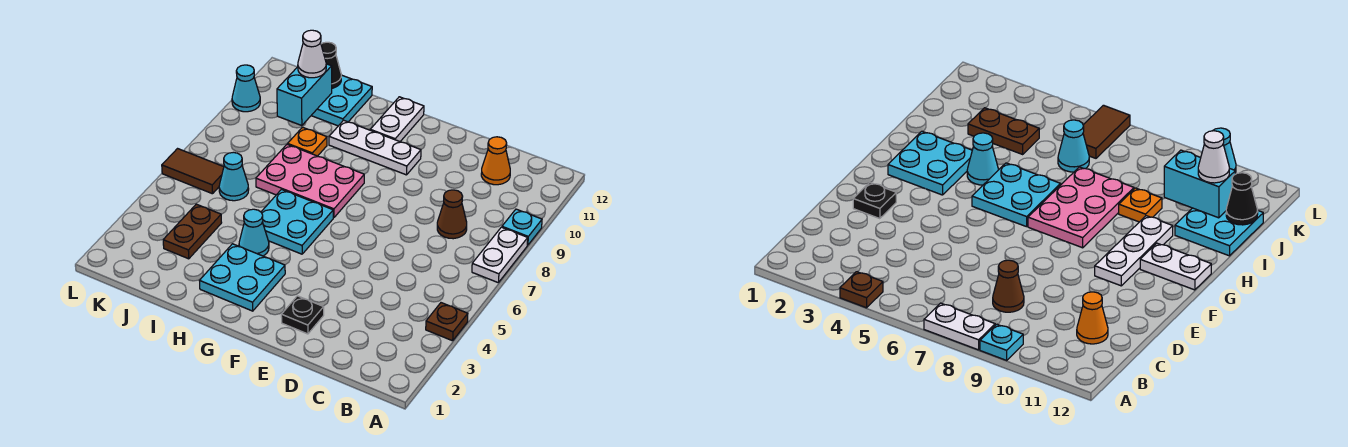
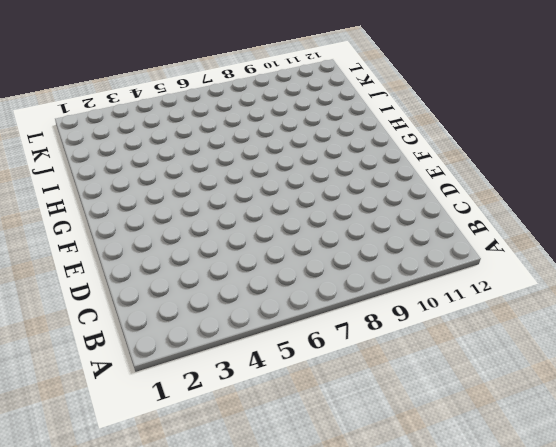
none -> brown 1x1 plate [426,303,468,341]
none -> white 1x2 plate [472,227,528,282]
none -> cyan 1x1 plate [502,209,542,245]

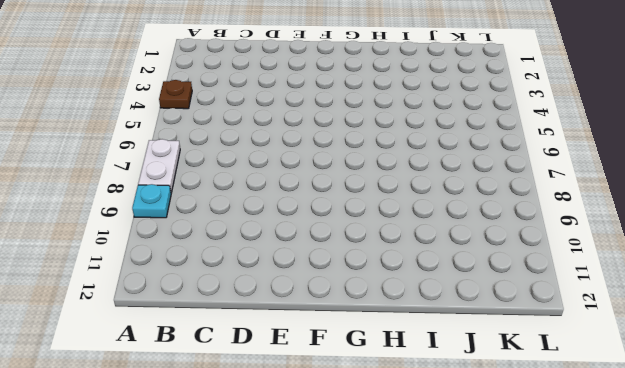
none -> brown 1x1 cone [437,190,467,239]
none -> orange 1x1 cone [481,137,510,185]
none -> black 1x1 plate [281,296,324,334]

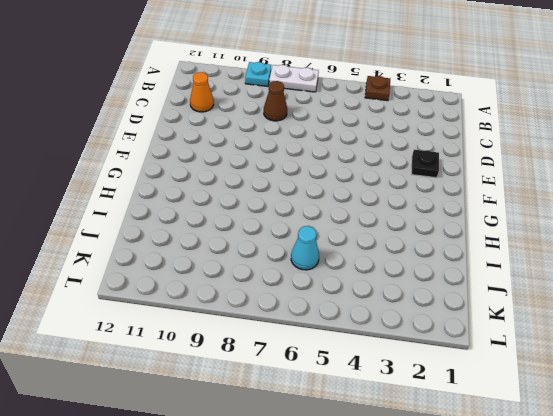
none -> white 1x3 plate [329,120,421,175]
none -> cyan 2x2 plate [200,244,285,311]
none -> cyan 2x2 plate [261,190,333,254]

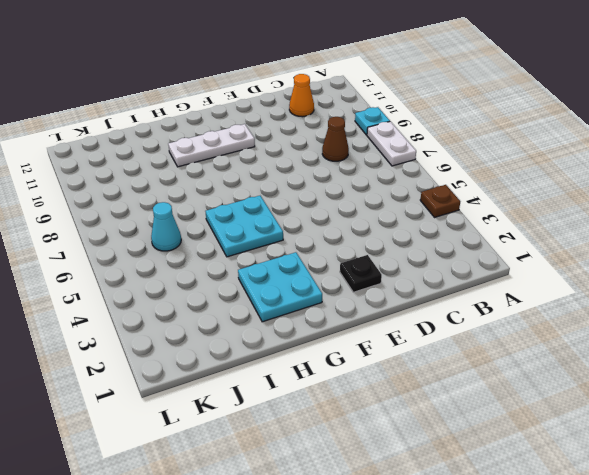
none -> pink 2x3 plate [256,144,364,218]
none -> white 1x2 plate [370,97,424,142]
none -> cyan 1x1 cone [239,209,269,256]

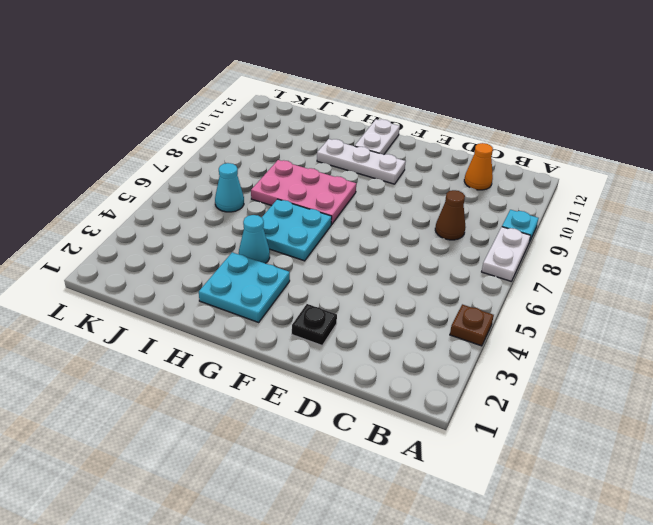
none -> orange 1x1 plate [288,127,327,156]
none -> cyan 2x2 plate [311,75,372,126]
none -> brown 1x2 plate [163,204,222,259]

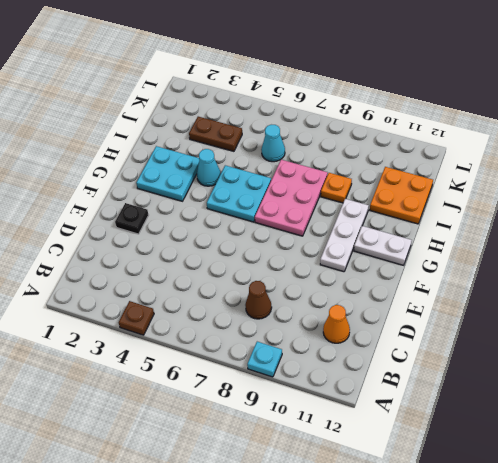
orange 2x2 plate [370,167,433,224] -> cyan 2x2 plate [311,75,372,126]
none -> white 1x2 plate [472,227,528,282]
none -> brown 1x2 tile [162,149,224,194]
none -> cyan 1x1 cone [232,65,260,112]

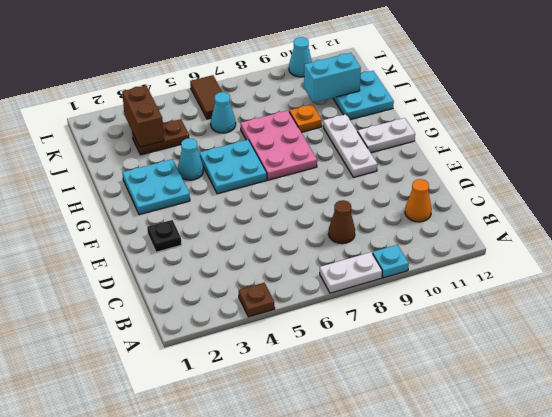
brown 1x2 brick [122,85,164,147] -> none
none -> black 1x1 cone [321,42,341,88]
none -> white 1x1 cone [298,30,326,78]

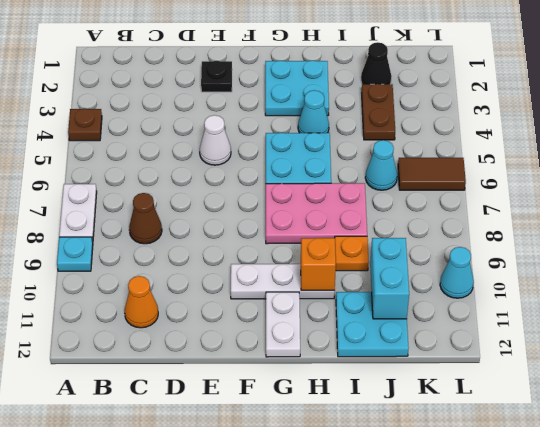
white 1x1 cone [200,115,231,165] -> white 1x1 cone moved to [298,30,326,78]
orange 1x1 brick [301,238,336,290] -> none
black 1x1 cone [361,42,392,84] -> black 1x1 cone moved to [321,42,341,88]

